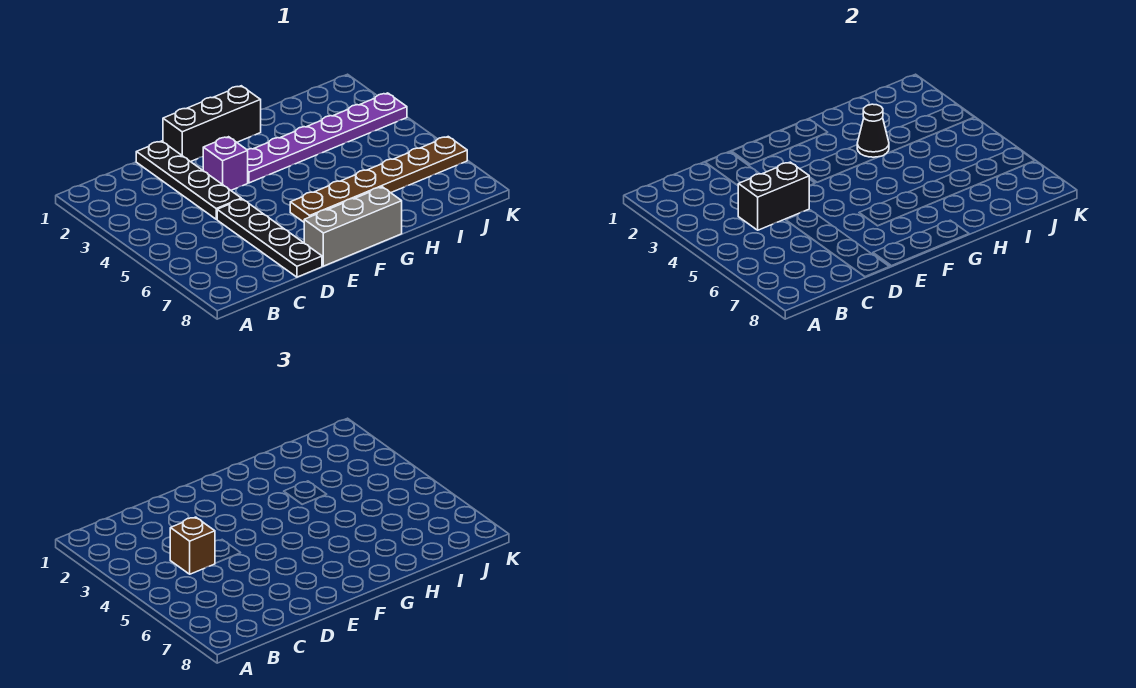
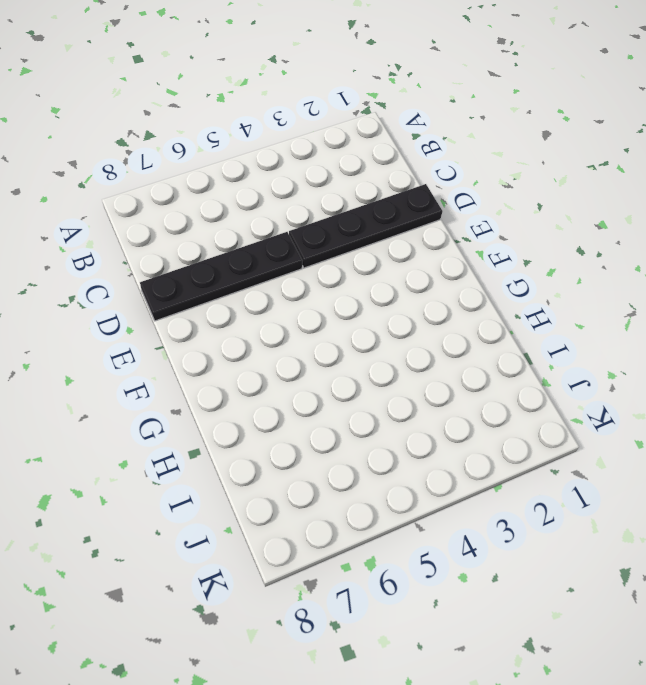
none -> black 1x3 brick [163,86,261,162]
none -> purple 1x1 brick [203,137,248,190]

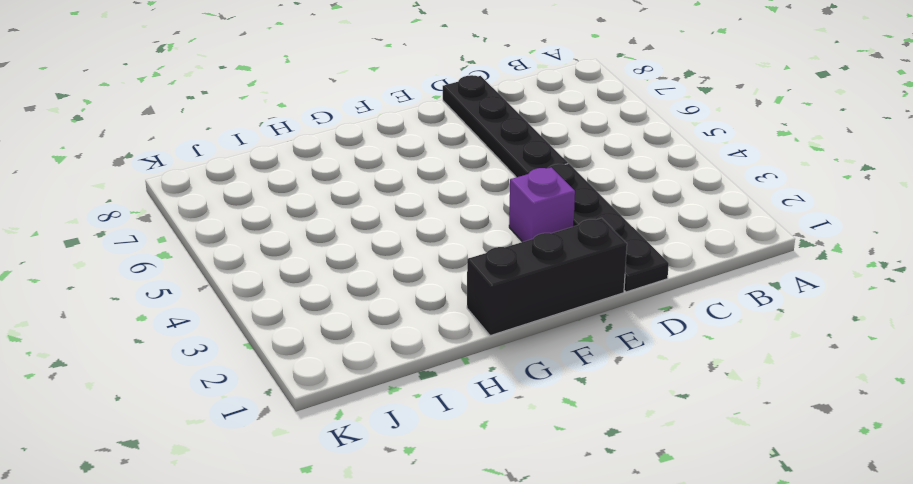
none -> grey 1x3 brick [304,187,402,266]
none -> purple 1x6 plate [247,93,407,183]

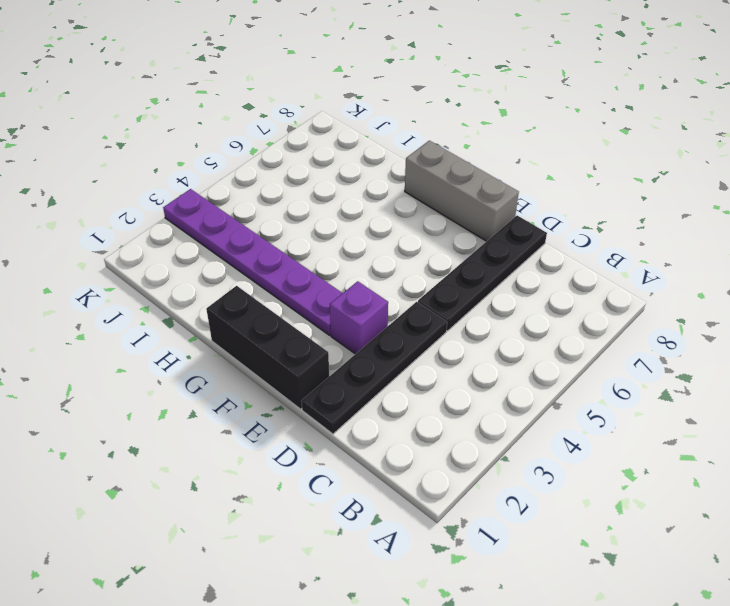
none -> brown 1x6 plate [290,137,467,222]
none -> black 1x2 brick [738,162,809,230]

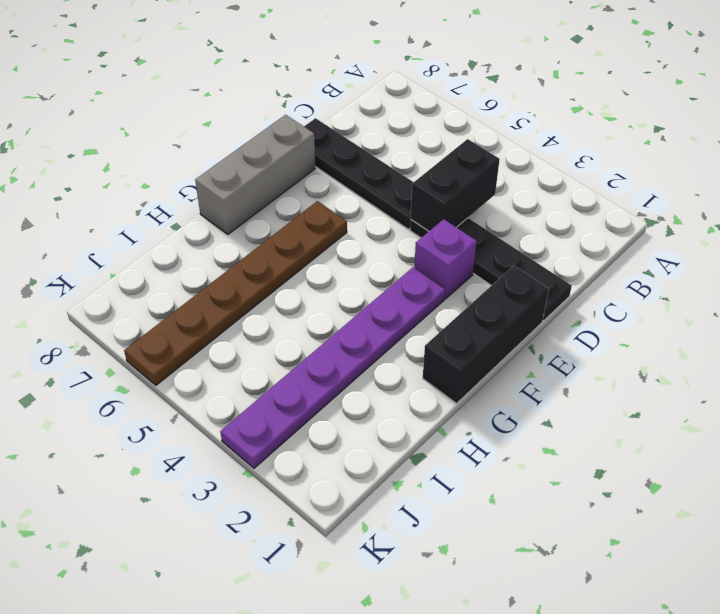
none -> black 1x1 cone [857,104,889,157]
none -> brown 1x1 brick [170,517,215,574]

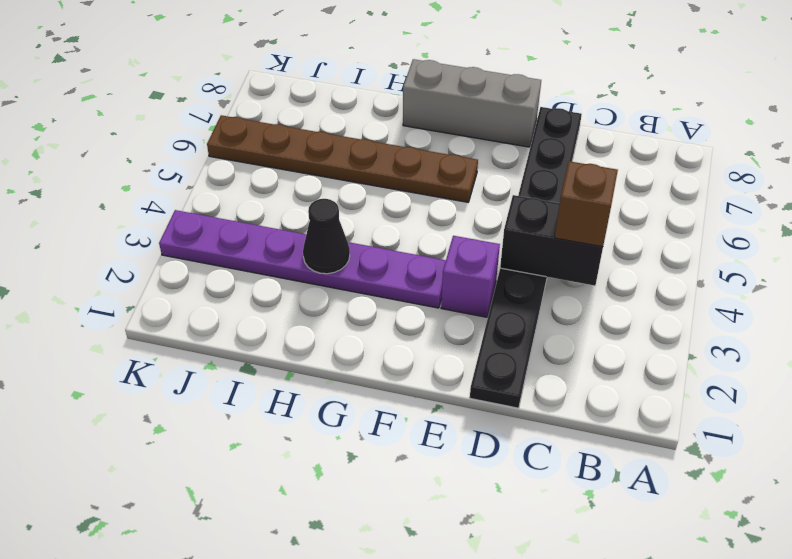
none -> black 1x3 brick [163,86,261,162]

